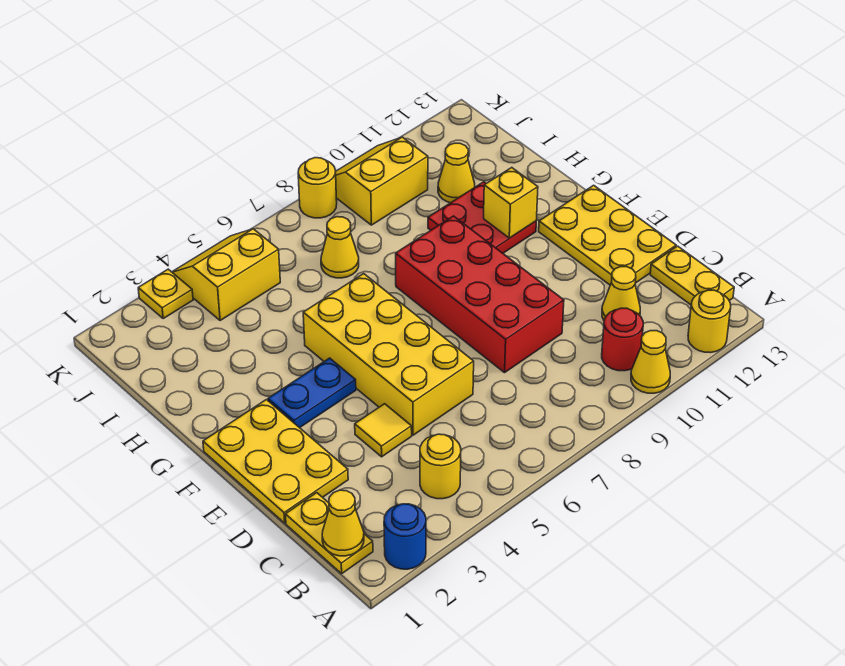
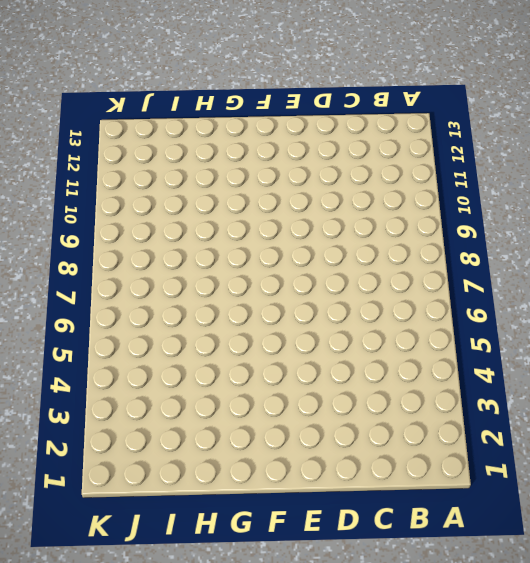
none -> blue 1x1 round brick [384,504,426,569]
none -> yellow 1x1 cone [631,331,670,393]
none -> yellow 1x1 round brick [688,290,731,353]

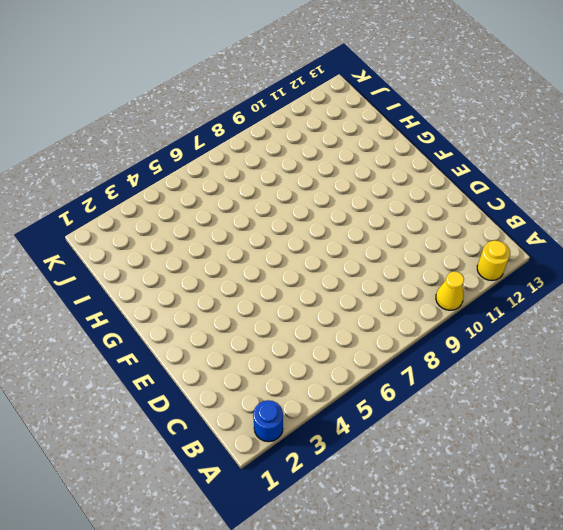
none -> yellow 1x2 plate [285,493,373,573]
none -> yellow 1x1 round brick [420,434,461,499]
none -> red 1x1 round brick [602,308,643,371]

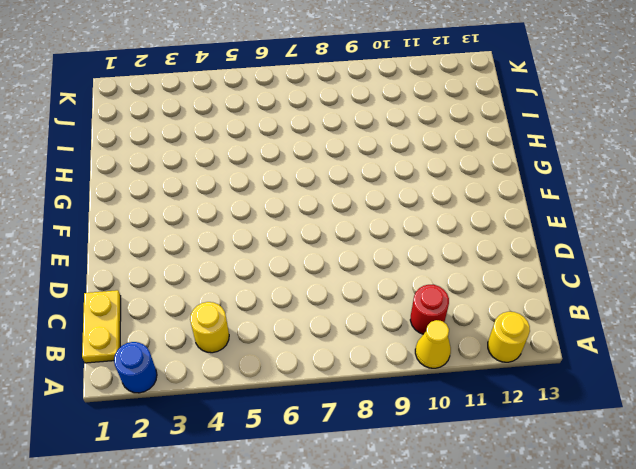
none -> yellow 1x2 plate [650,246,734,305]
none -> yellow 1x1 cone [602,267,640,320]
none -> yellow 2x3 plate [203,400,348,523]

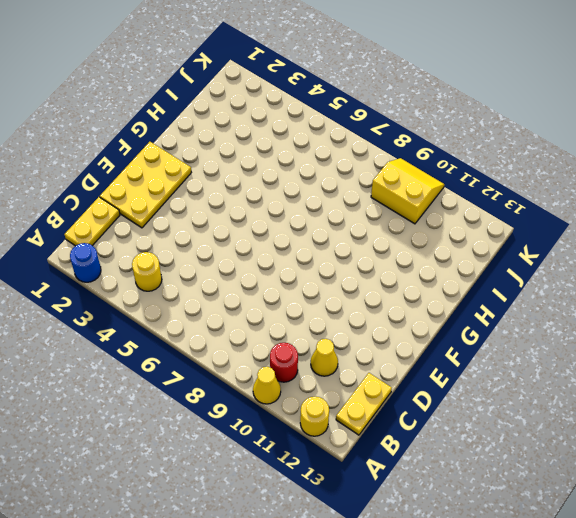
none -> yellow 1x1 tile [355,404,412,457]
none -> yellow 2x4 brick [303,274,474,435]
none -> red 2x4 brick [396,216,564,373]

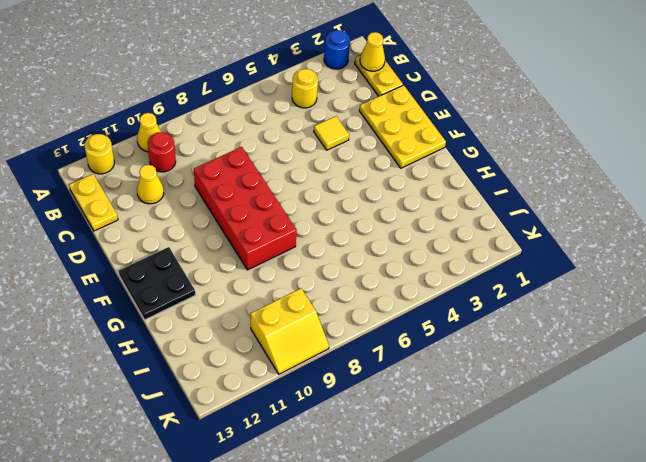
black 2x2 plate [119,247,195,320] -> yellow 2x3 plate [539,185,676,285]
none -> yellow 2x4 brick [303,274,474,435]
none -> blue 1x2 plate [268,358,356,428]
none -> red 2x2 plate [428,182,536,253]

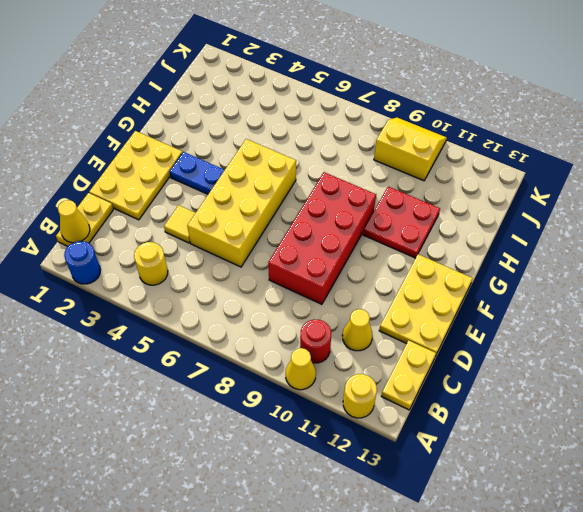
none -> yellow 1x1 cone [321,217,359,278]
none -> yellow 1x1 cone [438,143,475,203]
none -> yellow 2x2 slope [172,229,280,321]

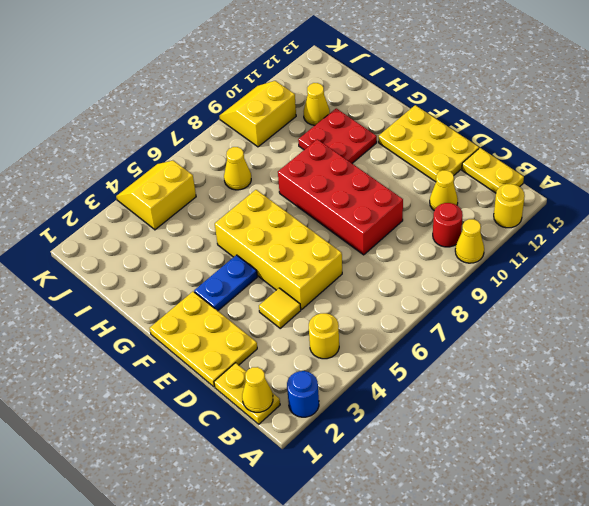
none -> yellow 1x1 plate [138,269,193,319]
none -> yellow 1x1 round brick [298,158,337,218]
none -> yellow 1x1 brick [484,168,538,238]

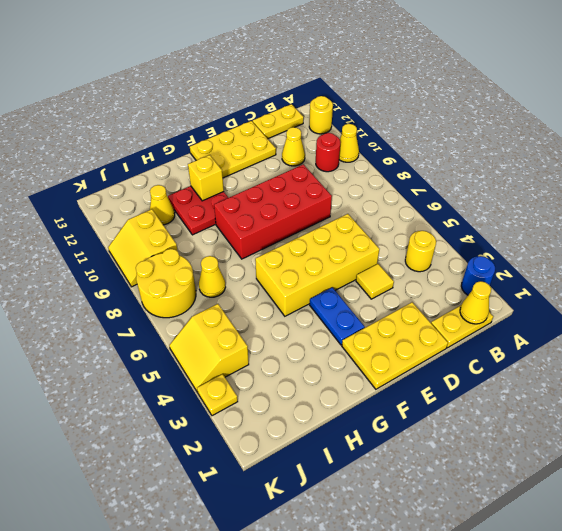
yellow 2x2 round brick [136,249,196,318] -> yellow 1x1 round brick [298,158,337,218]

